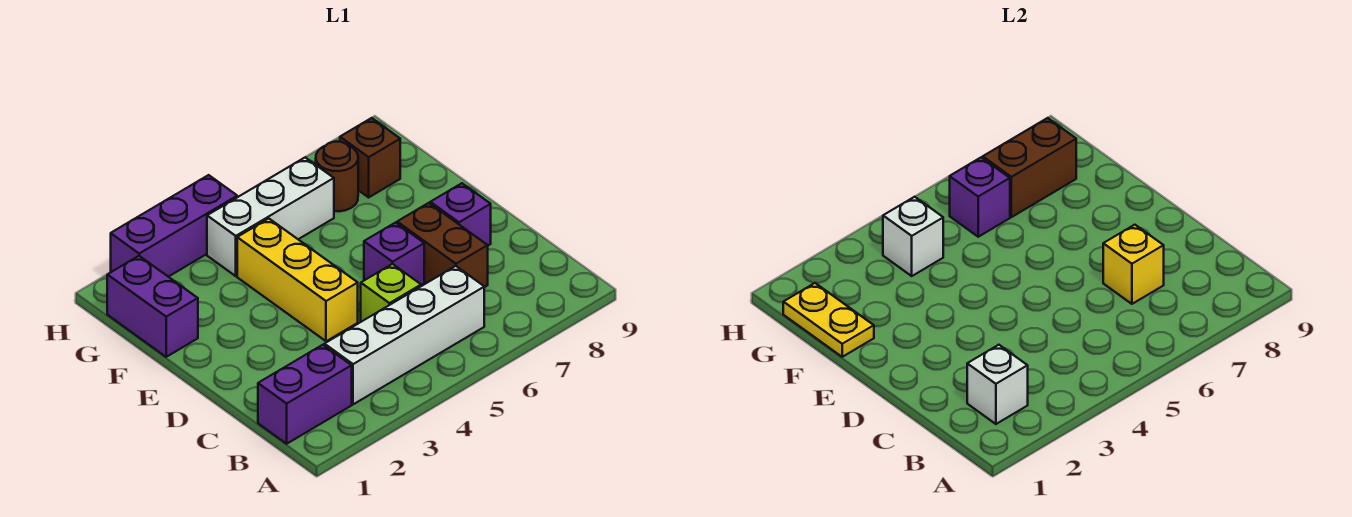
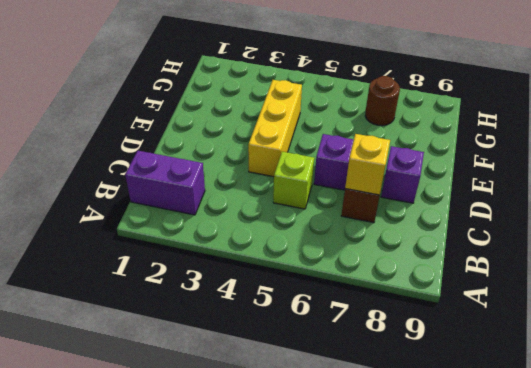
none -> white 1x4 brick [324,266,484,404]
none -> purple 1x2 brick [107,256,198,357]
none -> white 1x3 brick [207,157,334,276]

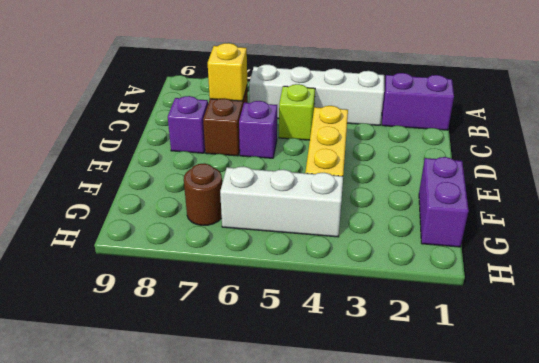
none -> brown 1x1 brick [340,118,400,197]
none -> purple 1x3 brick [111,175,237,277]
none -> white 1x1 brick [967,345,1028,424]

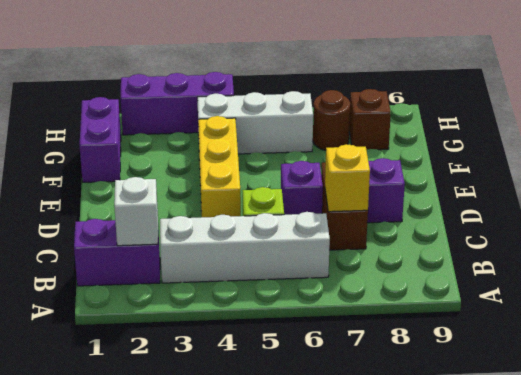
none -> yellow 1x2 plate [783,283,874,357]
none -> white 1x1 brick [883,197,943,276]
none -> purple 1x1 brick [950,157,1010,237]

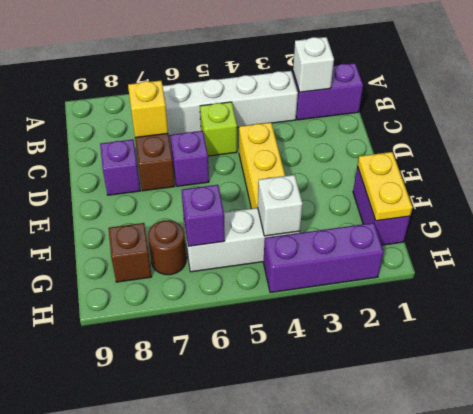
none -> brown 1x2 brick [983,118,1076,217]

